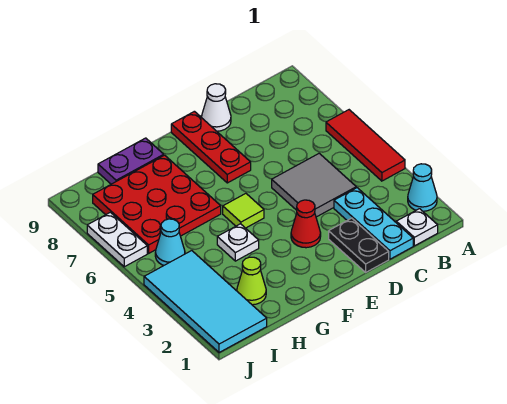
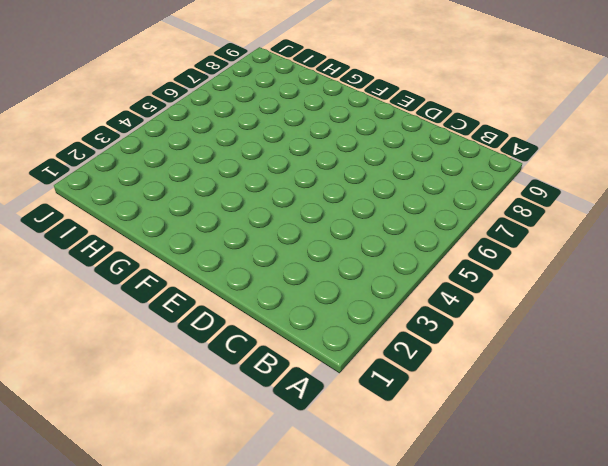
none -> cyan 1x1 cone [408,164,437,211]
none -> red 1x3 tile [326,110,405,181]
none -> white 1x1 plate [396,209,438,246]

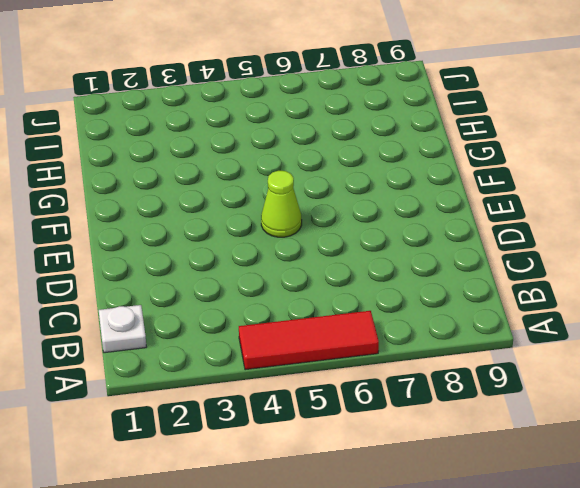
lime 1x1 cone [261,171,302,237] -> lime 1x1 cone moved to [237,257,266,305]
none -> cyan 1x1 cone [408,164,437,211]
none -> cyan 1x3 plate [334,188,413,259]
none -> grey 2x2 tile [272,153,356,217]

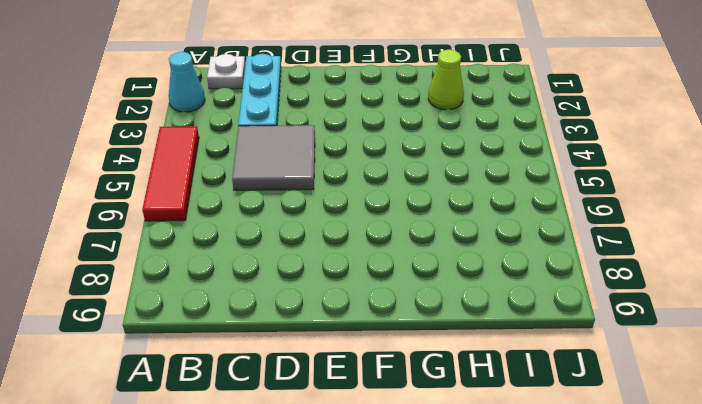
none -> black 1x2 plate [329,218,389,272]
none -> white 1x1 cone [202,84,231,131]
none -> red 1x1 cone [291,200,321,248]

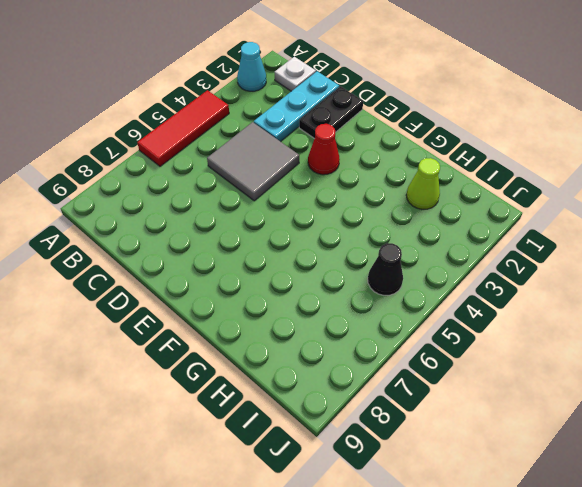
black 1x1 cone [368,243,403,295] -> cyan 1x1 cone [155,219,185,265]
none -> white 1x1 cone [202,84,231,131]
none -> red 1x3 plate [171,111,251,183]
none -> lime 1x1 tile [223,194,264,228]

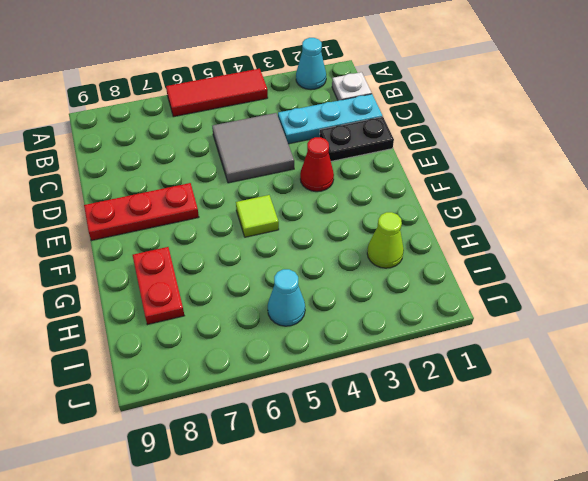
red 1x2 plate [133,247,184,325] -> red 3x3 plate [93,155,221,253]
none -> white 1x1 cone [202,84,231,131]
none -> white 1x1 plate [217,224,259,261]
none -> purple 1x2 plate [98,138,164,184]

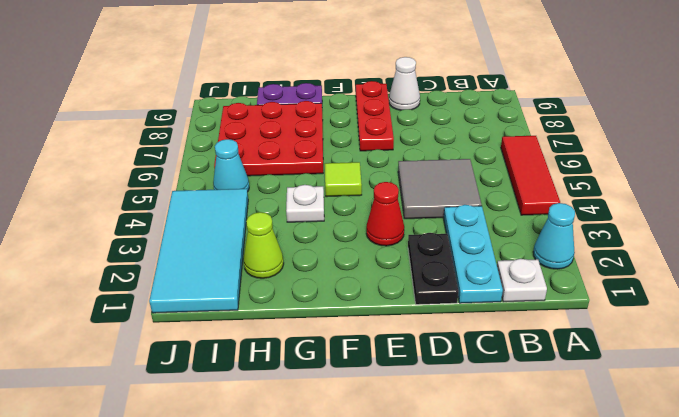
none -> white 1x2 plate [87,212,147,267]

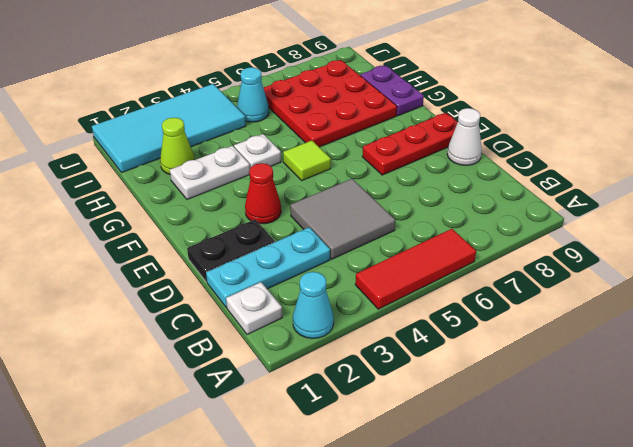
white 1x2 plate [170,146,250,199] -> white 1x2 plate moved to [87,212,147,267]

